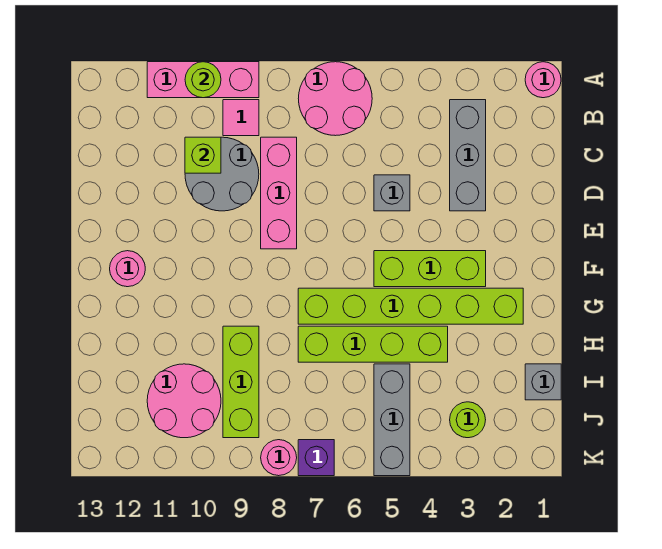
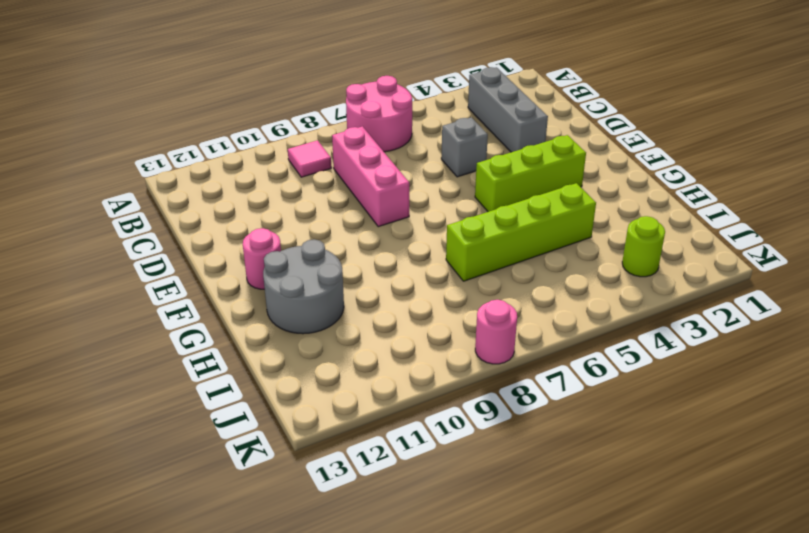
grey 2x2 round brick [263,239,344,334] -> grey 2x2 round brick moved to [185,137,259,211]
none -> pink 1x1 round brick [525,62,561,98]
none -> pink 1x3 brick [147,62,259,98]
none -> lime 1x6 brick [298,288,523,324]

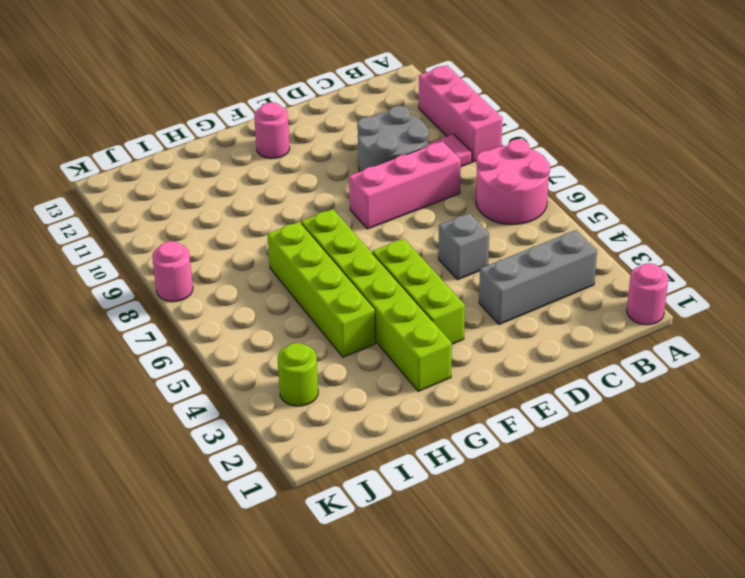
none -> lime 1x3 brick [223,326,259,438]
none -> grey 1x1 brick [525,364,561,400]
none -> grey 1x3 brick [374,364,410,476]

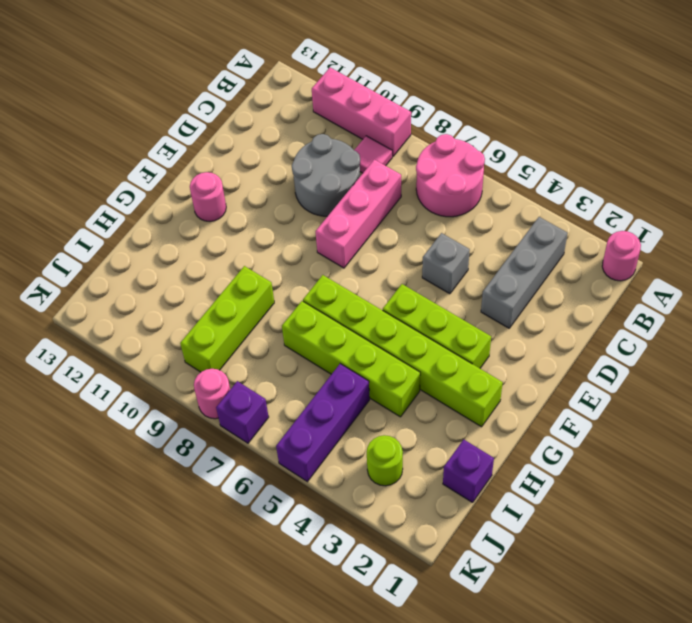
purple 1x1 brick [443,440,494,502] -> grey 1x1 brick [525,364,561,400]
purple 1x3 brick [276,364,370,482] -> grey 1x3 brick [374,364,410,476]
none -> pink 2x2 round brick [147,364,221,438]
none -> lime 1x1 round brick [185,62,221,98]
none -> lime 1x1 brick [185,137,221,173]

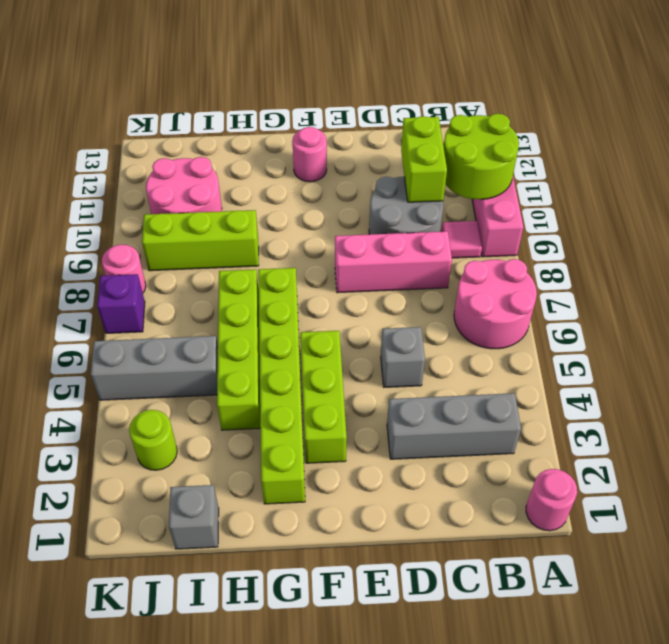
lime 2x2 round brick [444,114,519,200] -> lime 1x1 round brick [185,62,221,98]
lime 1x2 brick [401,116,447,202] -> lime 1x1 brick [185,137,221,173]

